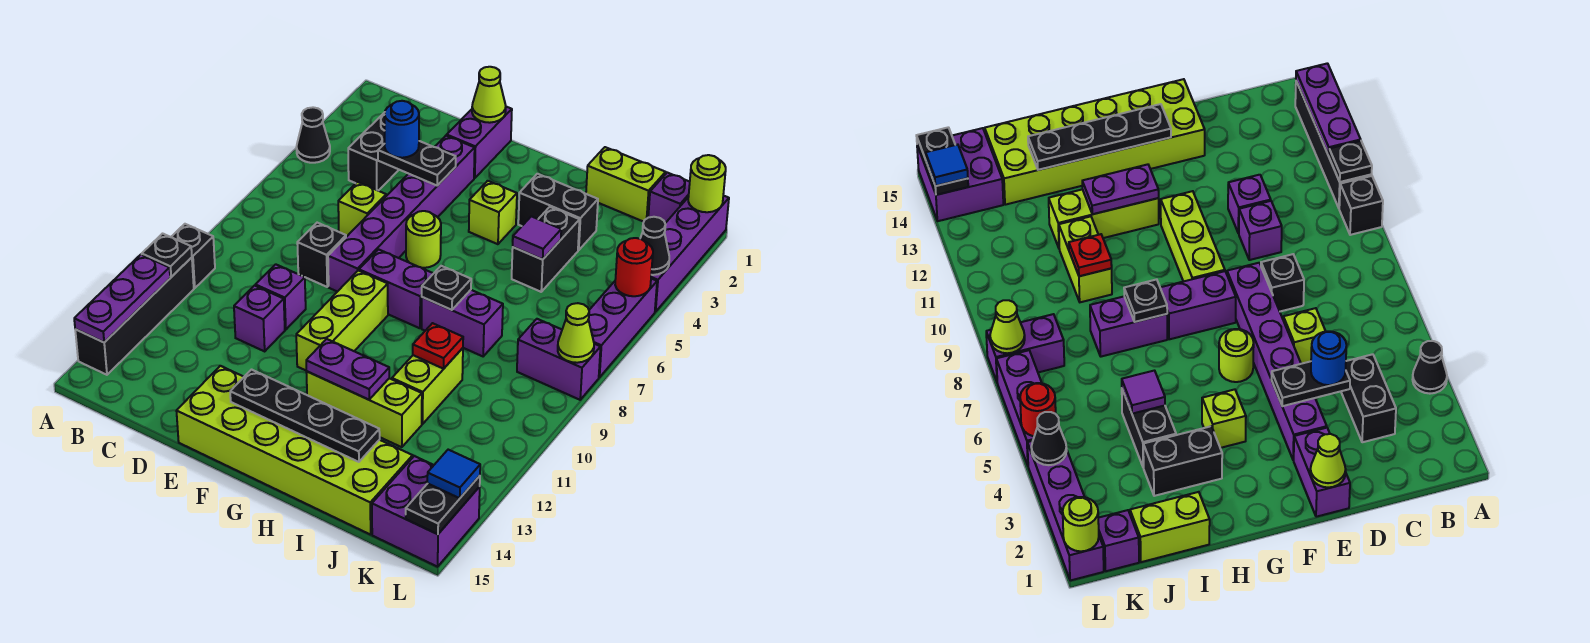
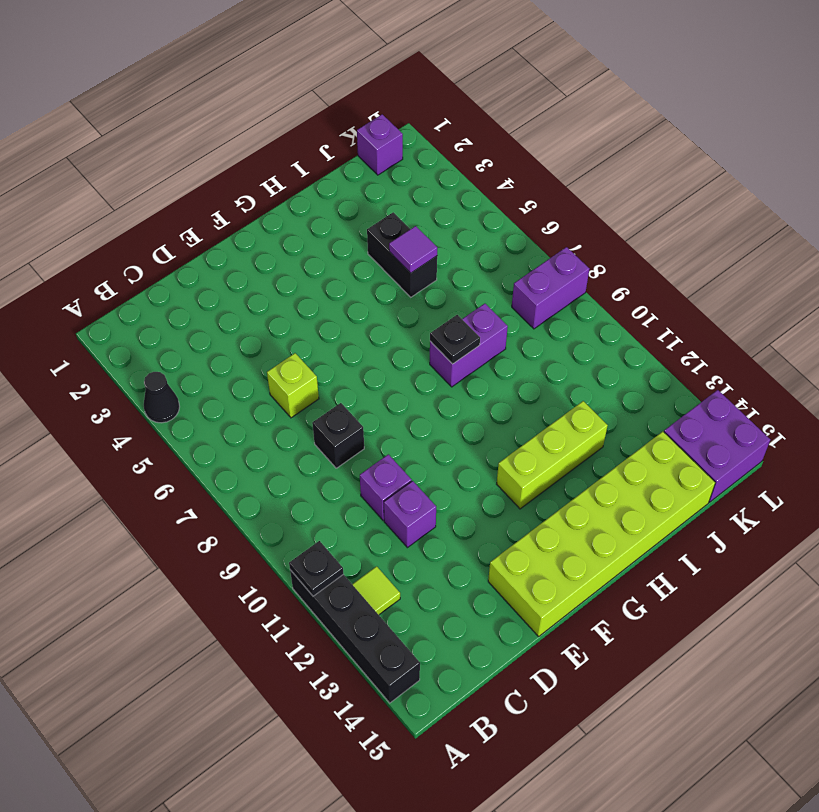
lime 1x1 tile [352,566,400,615] -> none
none -> black 1x1 brick [171,224,215,288]
none -> black 1x2 brick [348,112,399,191]
none -> purple 1x2 brick [447,107,512,178]
none -> purple 1x6 brick [328,136,475,292]

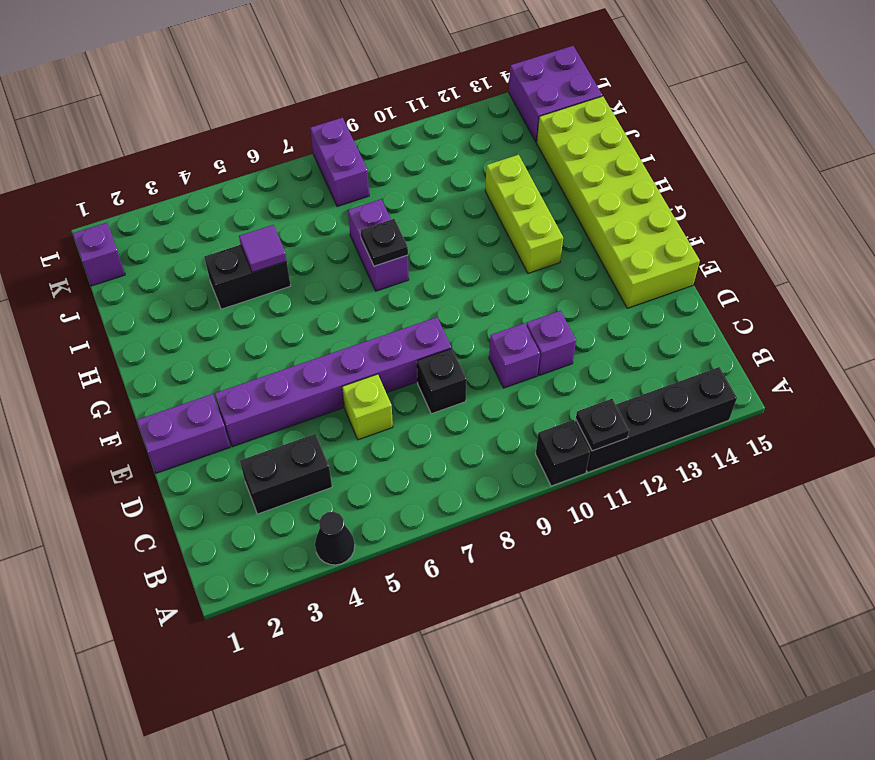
none -> lime 1x1 round brick [406,211,441,268]
none -> purple 1x2 brick [359,249,434,328]
none -> lime 1x3 brick [296,271,388,370]
none -> lime 1x1 brick [469,181,517,244]

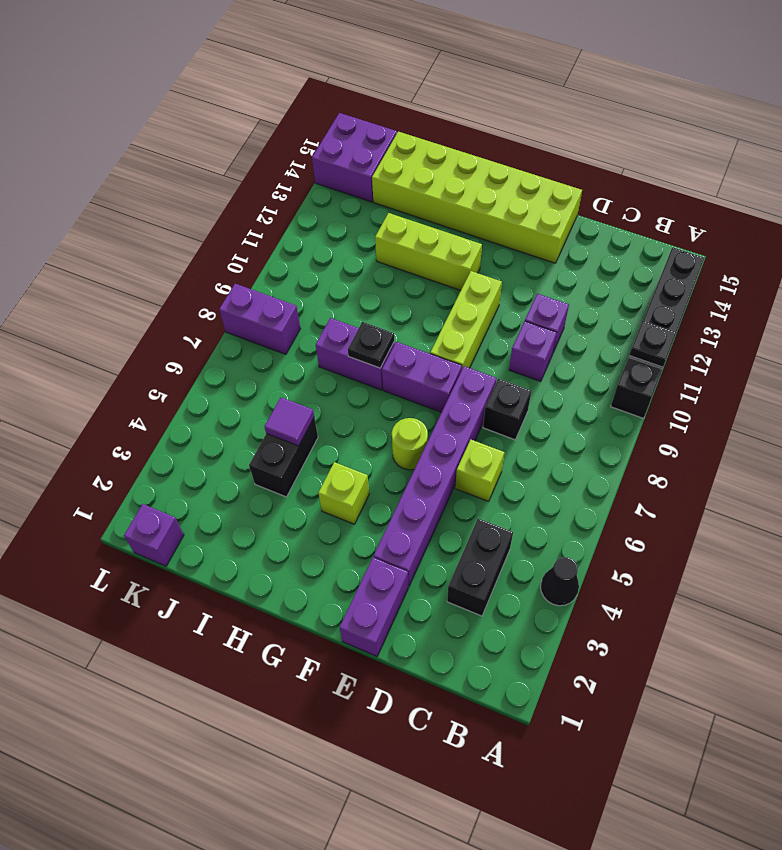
none -> black 1x2 brick [518,174,598,250]
none -> lime 1x2 brick [586,147,666,222]
none -> lime 1x2 brick [392,348,463,424]
none -> purple 1x4 brick [651,195,729,312]

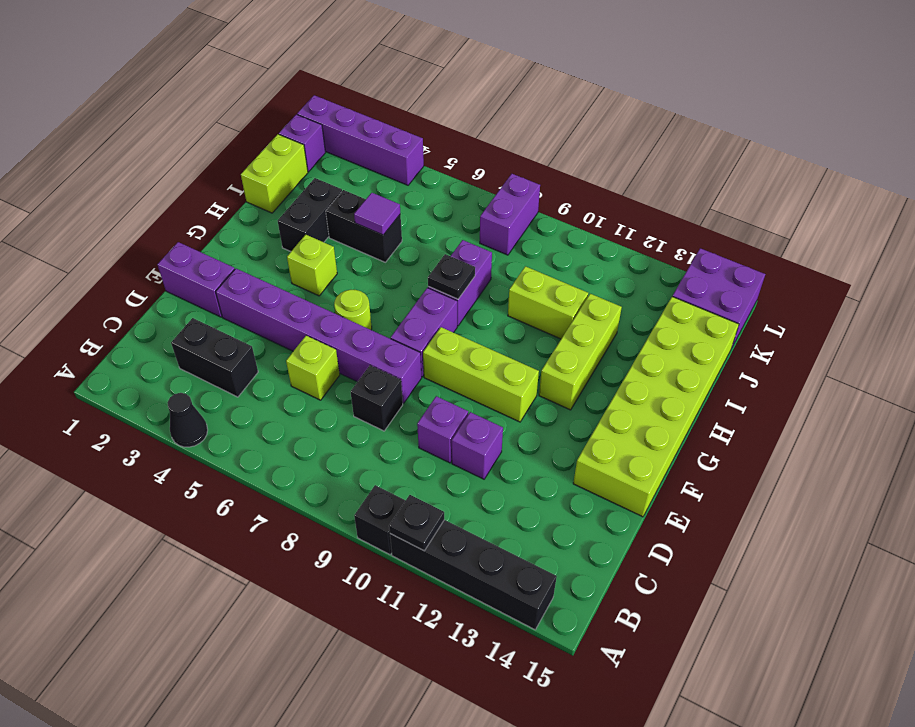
none -> purple 1x3 brick [588,279,657,377]
none -> purple 1x3 plate [74,255,170,342]
none -> black 1x2 plate [378,141,456,186]
none -> lime 1x1 cone [472,67,506,123]

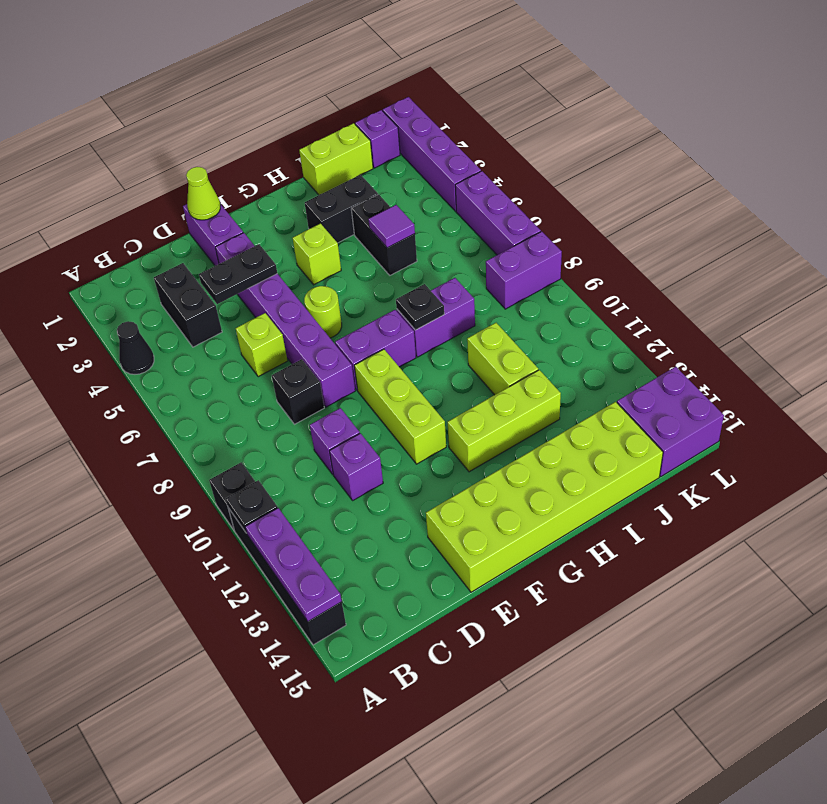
none -> black 1x4 plate [230,370,380,462]
none -> purple 1x2 plate [306,339,389,400]
none -> red 1x1 plate [413,323,463,369]
none -> lime 1x1 round brick [688,155,726,212]

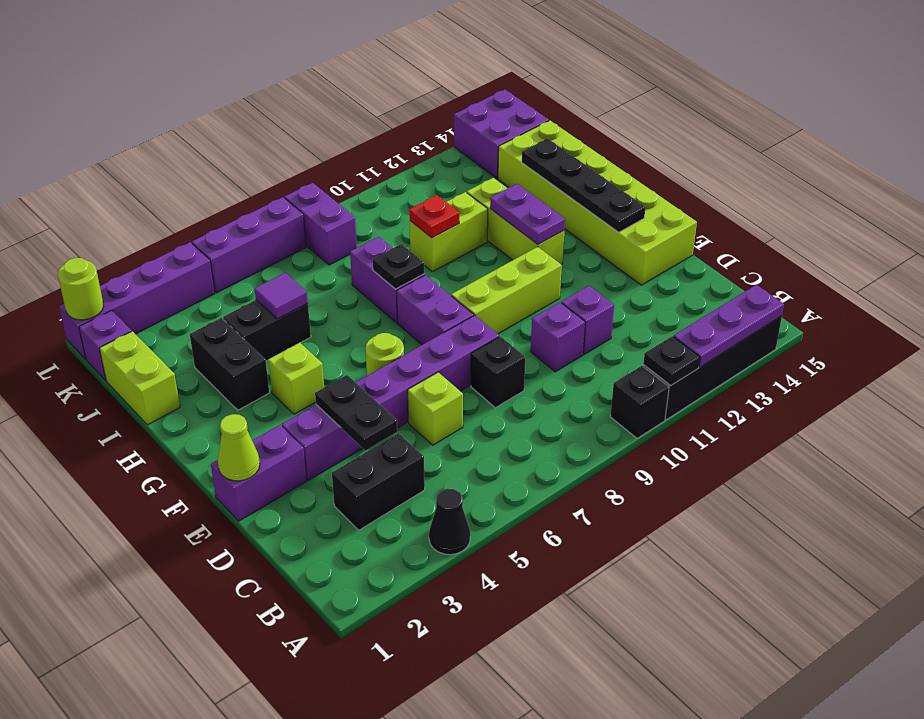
none -> black 1x1 cone [640,217,669,275]
none -> red 1x1 round brick [615,238,653,296]
none -> lime 1x1 cone [558,303,594,363]
none -> black 1x2 plate [406,476,480,534]

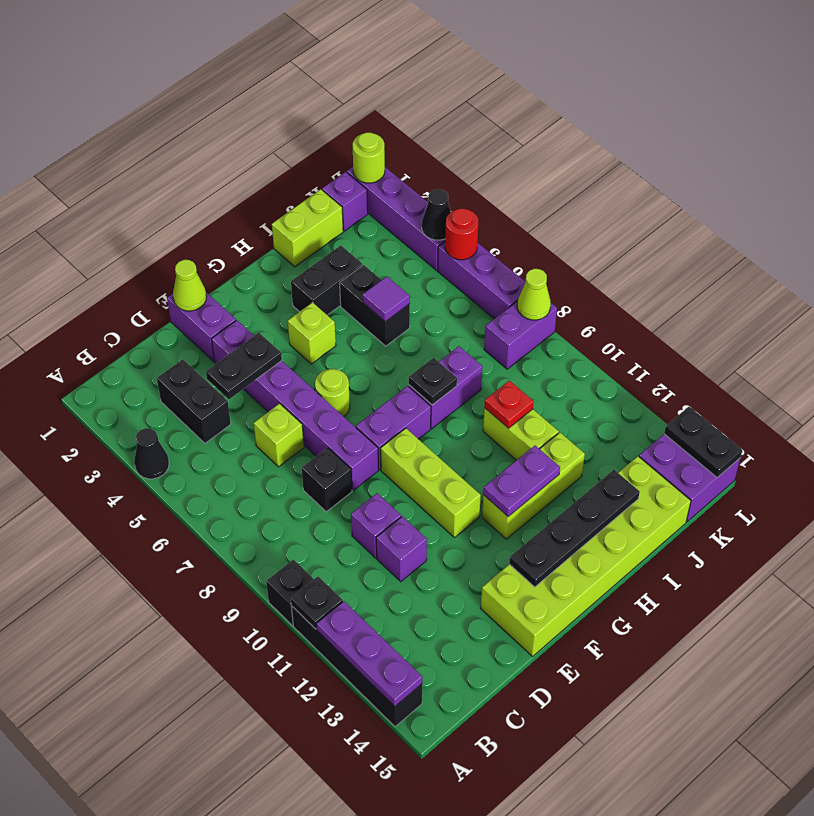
none -> blue 1x1 round brick [385,101,419,158]
none -> blue 1x1 tile [427,450,480,498]

